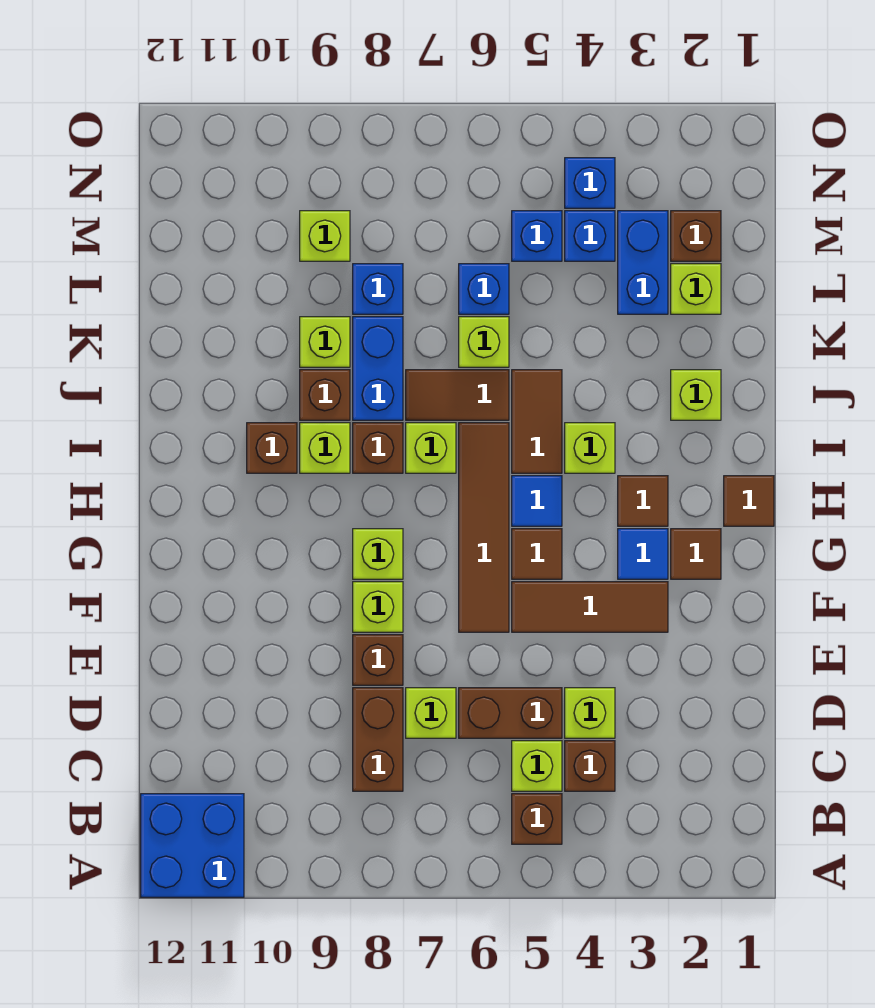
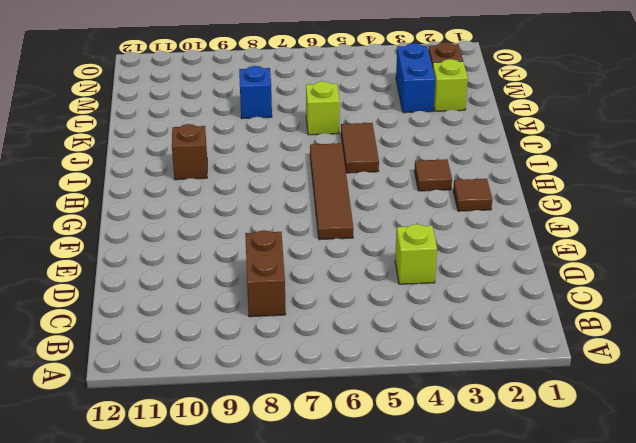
none -> blue 2x2 brick [141,794,244,897]
none -> brown 1x1 brick [512,794,562,844]
none -> brown 1x1 brick [565,741,615,791]
none -> lime 1x1 brick [512,741,562,791]

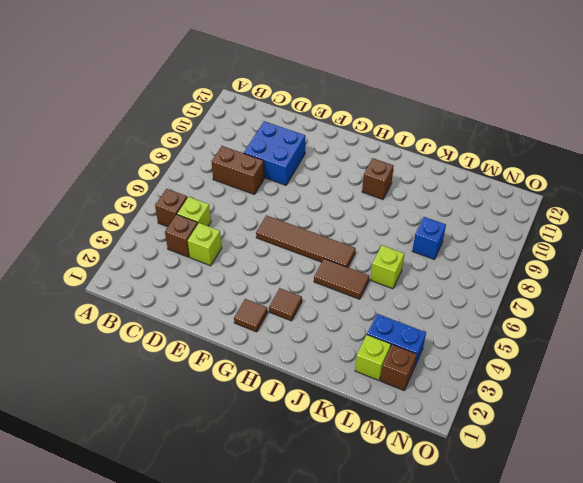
blue 2x2 brick [244,121,305,185] -> blue 2x2 brick moved to [141,794,244,897]
none -> brown 1x2 brick [459,688,562,738]
none -> lime 1x1 brick [406,688,456,738]
none -> brown 1x1 brick [353,635,403,685]
none -> brown 1x3 tile [512,582,668,632]

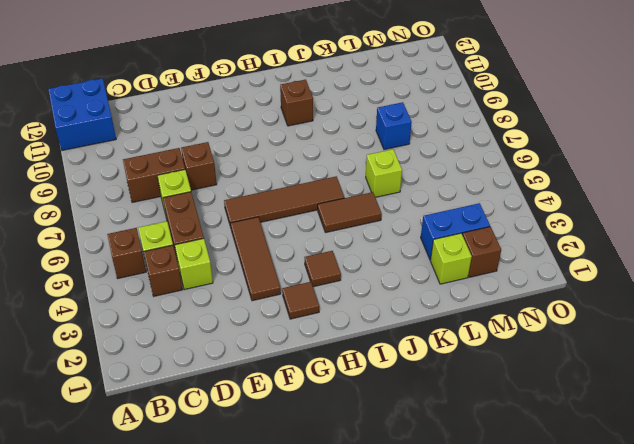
none -> lime 1x1 brick [353,582,403,632]
none -> blue 1x1 tile [618,529,668,579]
none -> brown 1x1 tile [512,529,562,579]
none -> lime 1x1 brick [353,529,403,579]

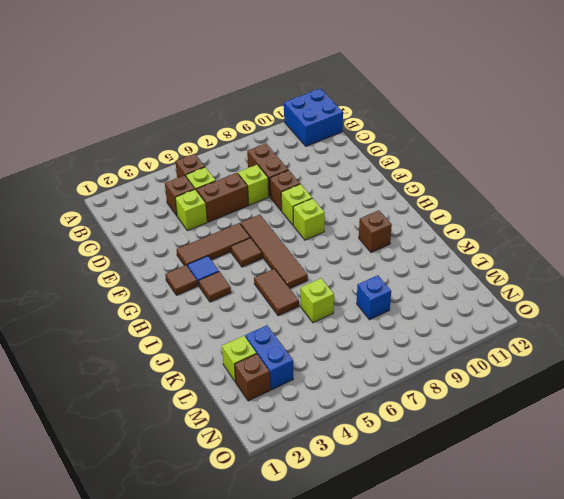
none -> brown 1x1 tile [724,476,774,526]
none -> blue 1x1 tile [512,476,562,526]
none -> lime 1x1 brick [565,423,615,473]
none -> lime 1x1 brick [406,423,456,473]

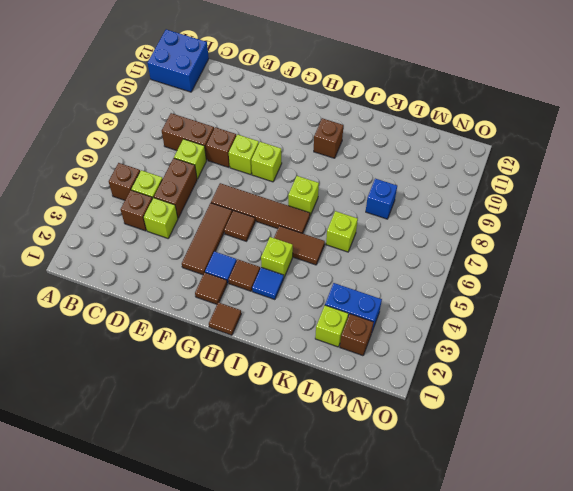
blue 1x1 tile [252,267,284,300] -> blue 1x1 tile moved to [512,476,562,526]
none -> brown 1x1 brick [353,423,403,473]
none -> lime 1x1 brick [300,423,350,473]
none -> lime 1x1 brick [671,370,721,420]
none -> brown 1x2 tile [406,370,509,420]

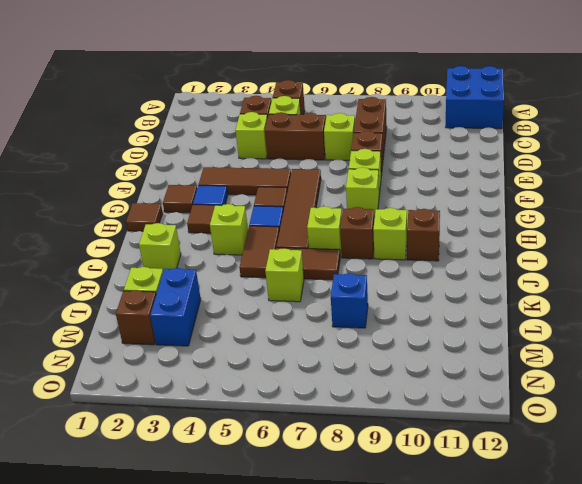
none -> blue 1x2 brick [353,317,403,420]
none -> brown 1x1 brick [300,370,350,420]
none -> lime 1x1 brick [300,317,350,367]
none -> blue 1x1 brick [459,264,509,314]

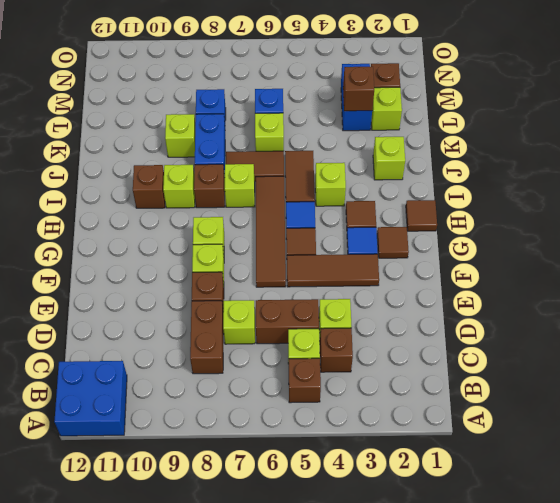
brown 1x1 brick [343,67,374,111] -> brown 1x1 brick moved to [300,370,350,420]
none -> blue 1x1 brick [565,211,615,261]
none -> blue 1x1 brick [512,211,562,261]
none -> lime 1x1 brick [300,211,350,261]
none -> blue 1x1 brick [565,158,615,208]

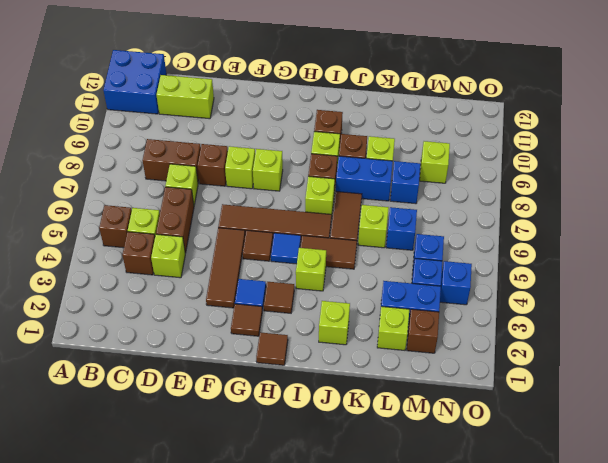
lime 1x2 brick [157,75,214,119] -> none

